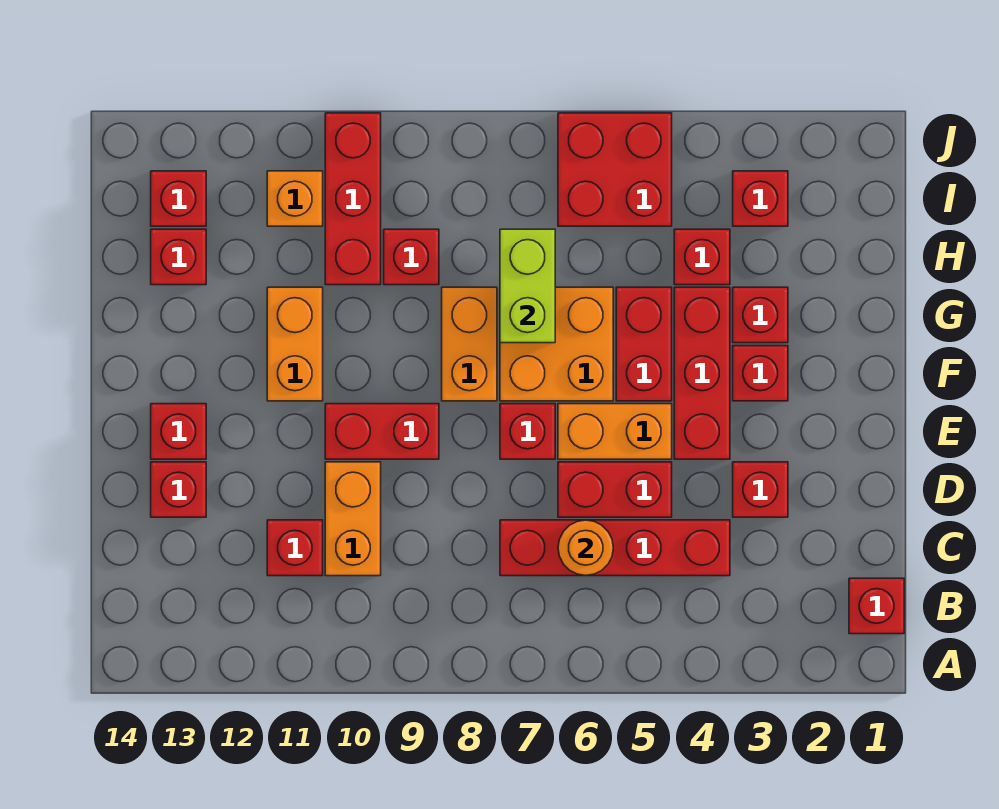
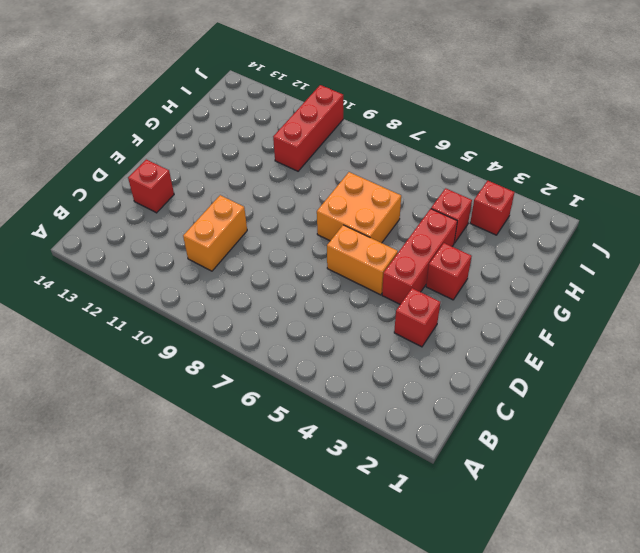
none -> red 1x1 brick [849,578,904,634]
none -> red 1x4 brick [500,520,730,576]
none -> red 1x1 brick [267,520,323,576]

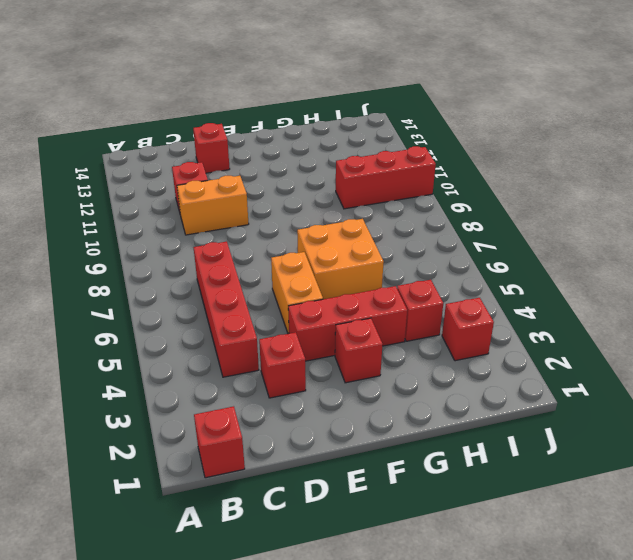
none -> red 1x2 brick [558,462,672,517]
none -> red 1x1 brick [500,404,555,459]
none -> red 1x2 brick [325,404,439,459]

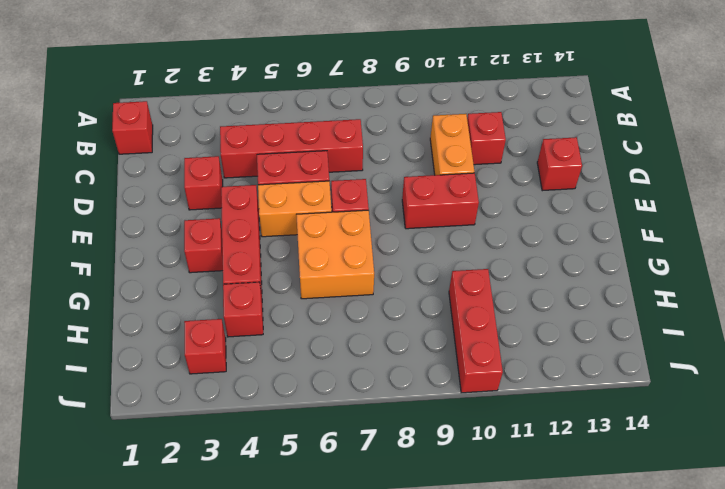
none -> red 1x1 brick [151,404,206,459]
none -> red 1x2 brick [616,287,672,401]
none -> orange 1x2 brick [442,287,497,401]

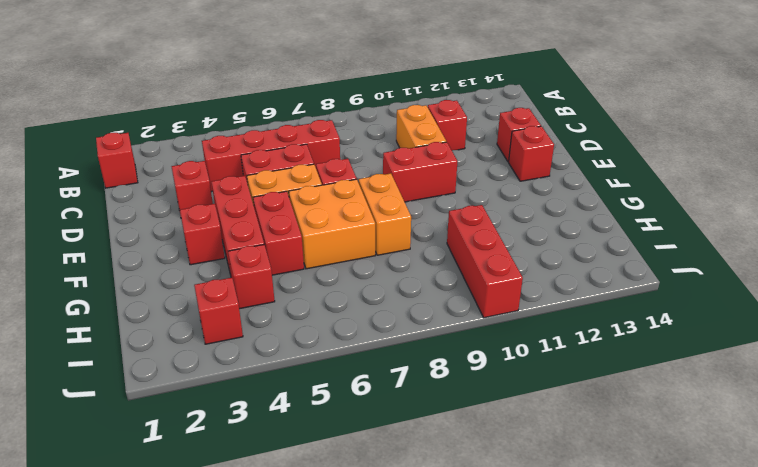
none -> orange 1x2 brick [267,287,323,401]
none -> red 1x1 brick [733,287,788,343]
none -> red 1x1 brick [384,229,439,285]

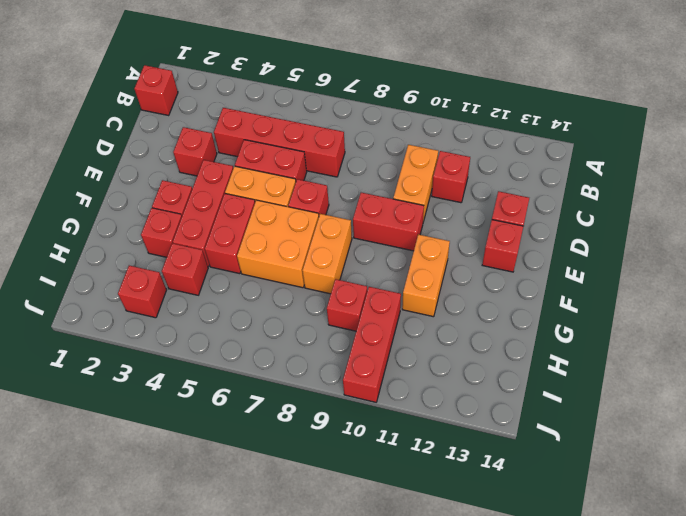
none -> red 1x1 brick [151,229,206,285]
none -> red 2x2 brick [558,113,672,226]
none -> orange 1x1 brick [267,171,323,226]

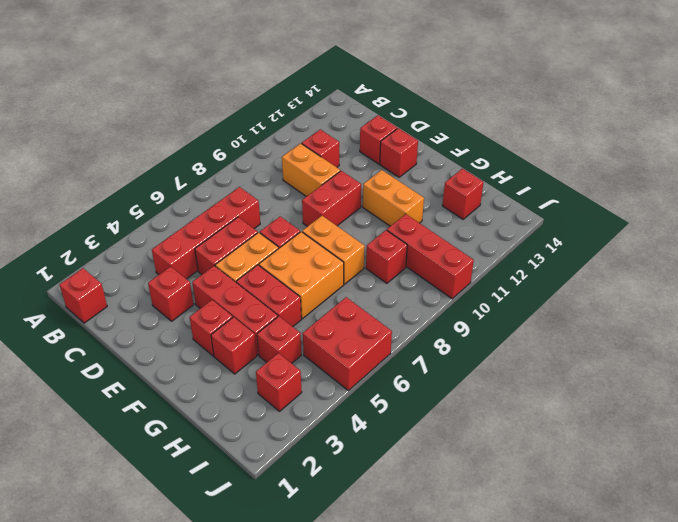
none -> orange 1x1 brick [267,171,323,226]
none -> red 1x1 brick [151,171,206,226]
none -> orange 1x1 round brick [558,520,613,576]

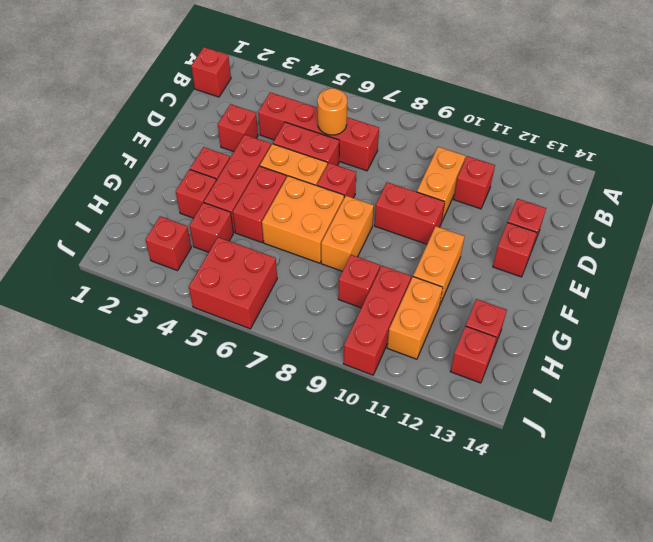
orange 1x2 brick [387,277,443,359] -> orange 1x1 brick [267,171,323,226]
none -> lime 1x2 brick [500,229,555,343]

